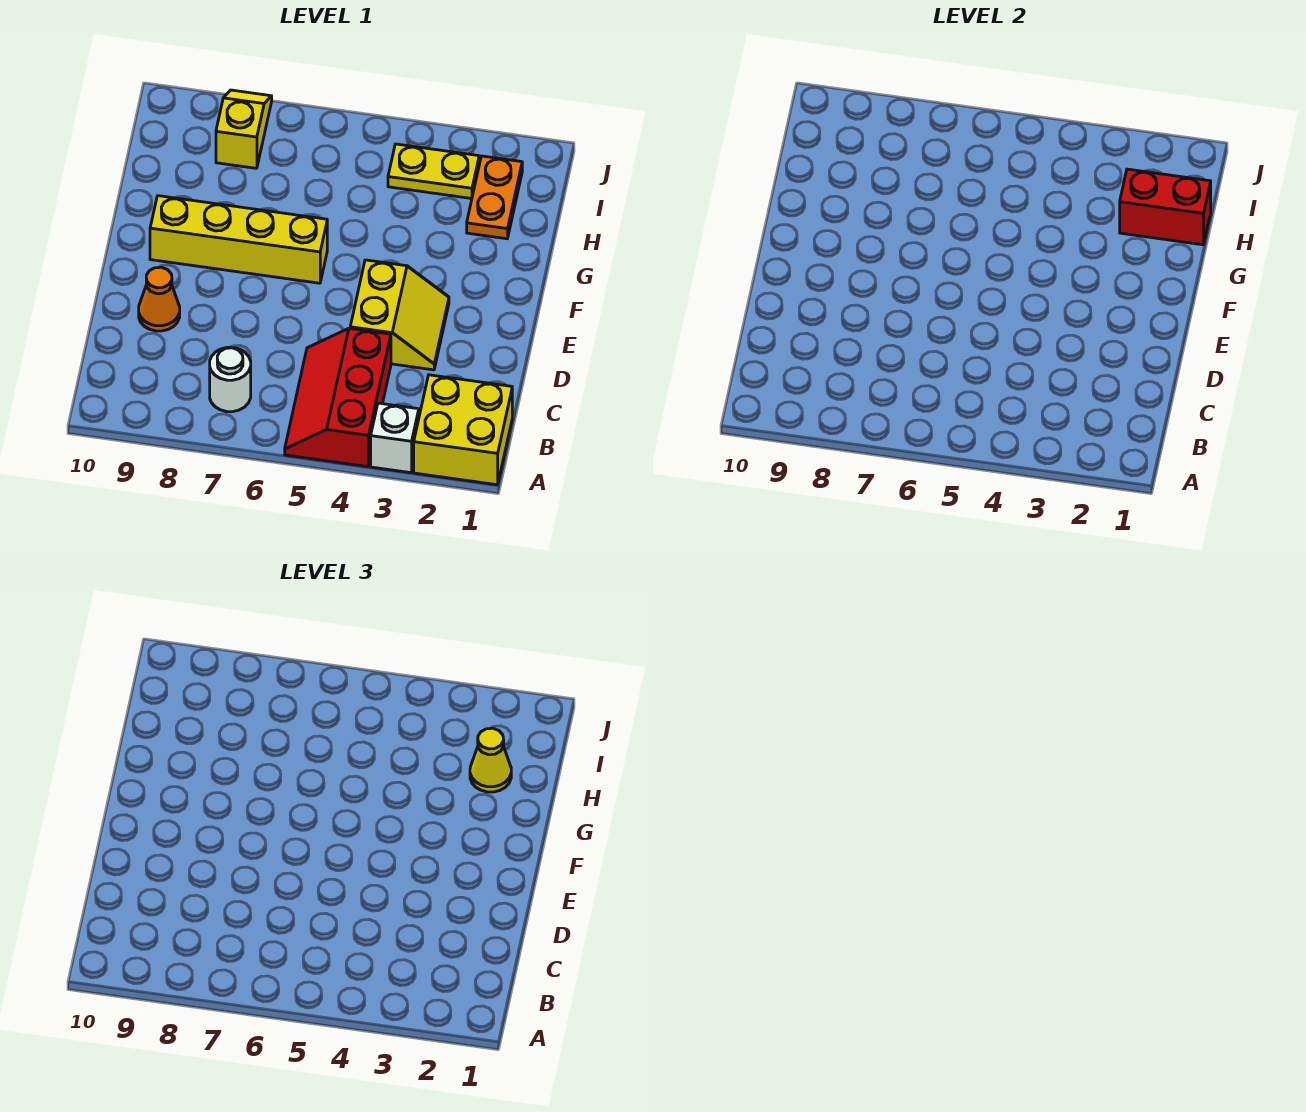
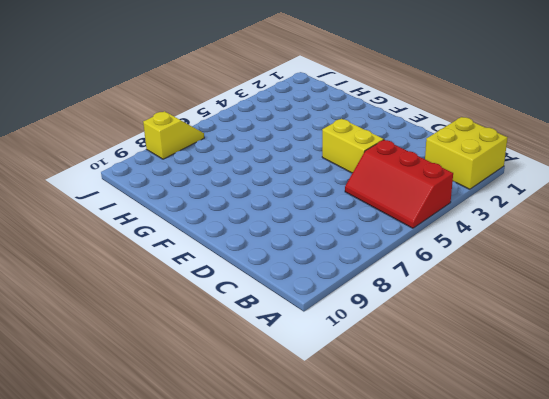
yellow 1x2 slope [143,111,204,159] -> yellow 1x2 slope turned to [216,90,272,168]
none -> white 1x1 brick [371,403,419,473]
none -> white 1x1 round brick [210,347,251,412]
none -> orange 1x1 cone [139,267,180,331]

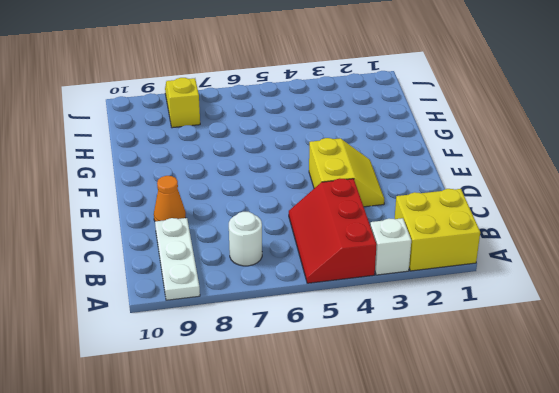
white 1x3 plate [155,218,200,300] -> none
none -> yellow 1x4 brick [150,196,327,283]
none -> orange 1x2 plate [467,156,522,239]
none -> yellow 1x2 plate [388,144,479,198]

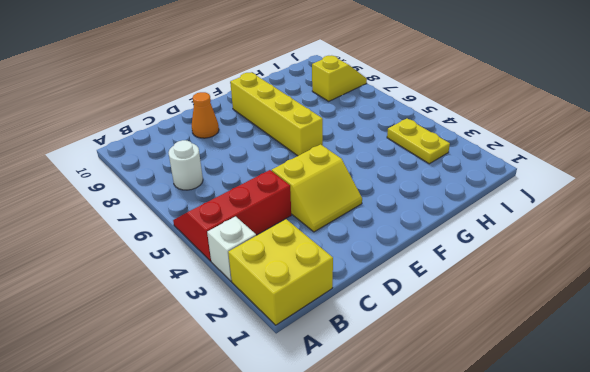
none -> orange 1x2 plate [467,156,522,239]
none -> red 1x2 brick [1120,169,1211,245]
none -> yellow 1x1 cone [470,728,511,792]

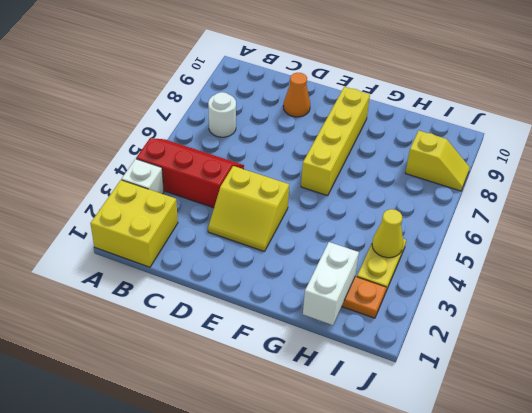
white 1x2 brick [303,242,359,325] -> red 1x2 brick [1120,169,1211,245]
yellow 1x1 cone [372,209,403,258] -> yellow 1x1 cone moved to [470,728,511,792]

